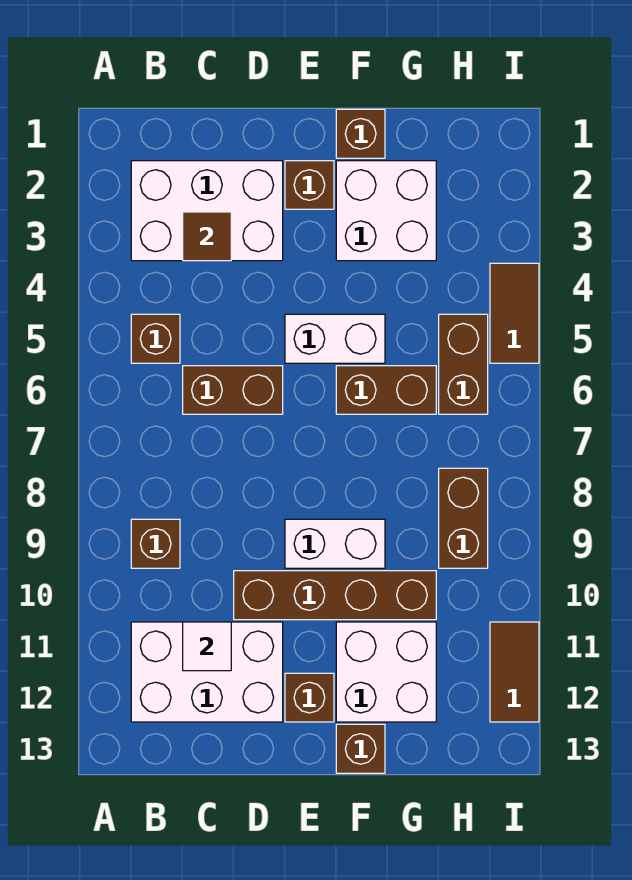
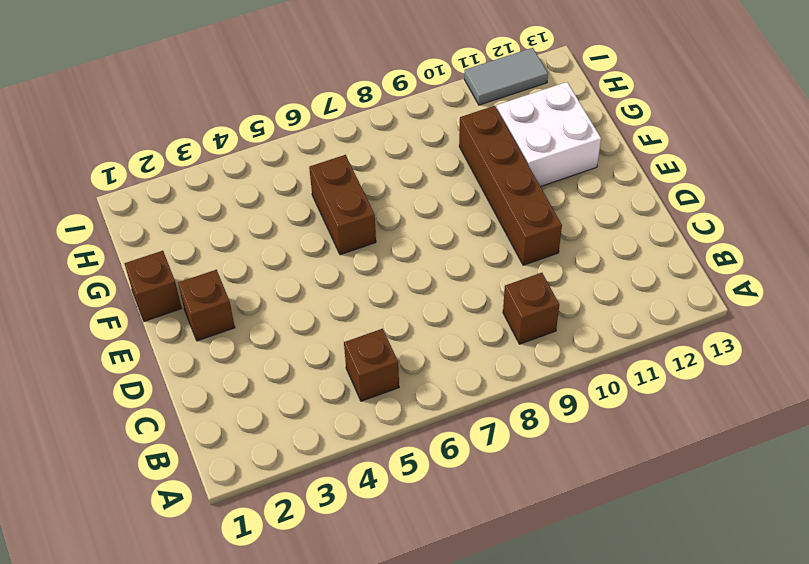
grey 1x2 tile [464,48,548,105] -> brown 1x2 tile [490,622,539,722]
none -> white 2x3 brick [131,161,283,261]
none -> white 2x3 brick [131,622,283,722]
none -> brown 1x2 brick [183,366,283,414]

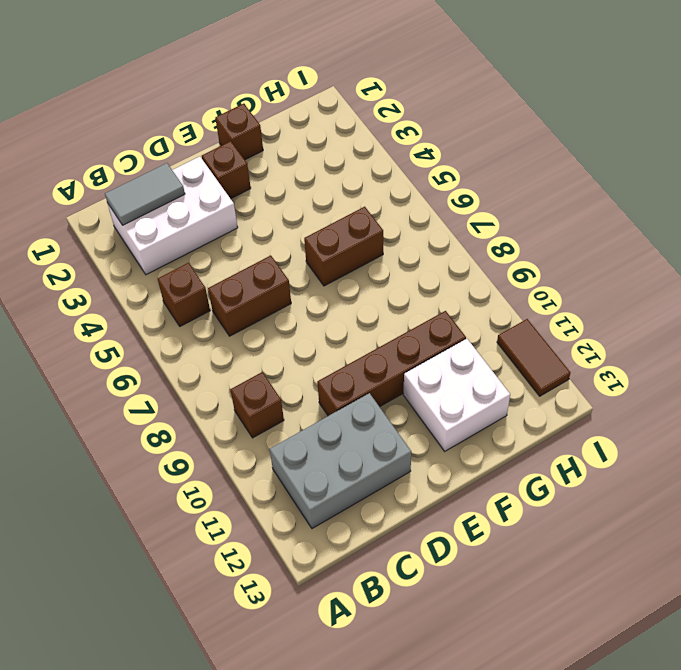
grey 1x2 tile [105,163,185,225] -> none
grey 2x3 brick [270,393,411,529] -> white 2x3 brick [131,622,283,722]
none -> white 1x2 brick [285,314,385,363]
none -> white 1x2 brick [285,519,385,568]
none -> brown 1x1 brick [285,673,334,722]

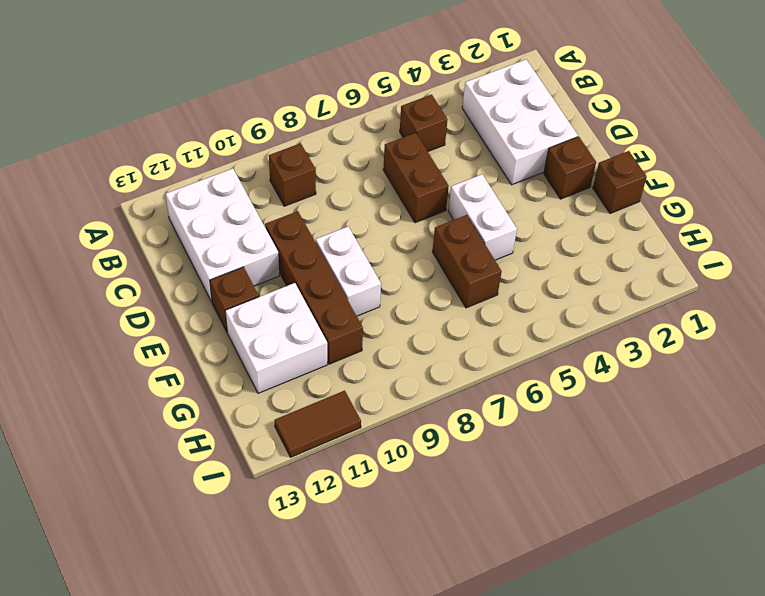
none -> white 2x2 brick [336,161,436,261]
none -> brown 1x1 brick [336,724,385,773]
none -> brown 1x2 brick [439,314,488,414]

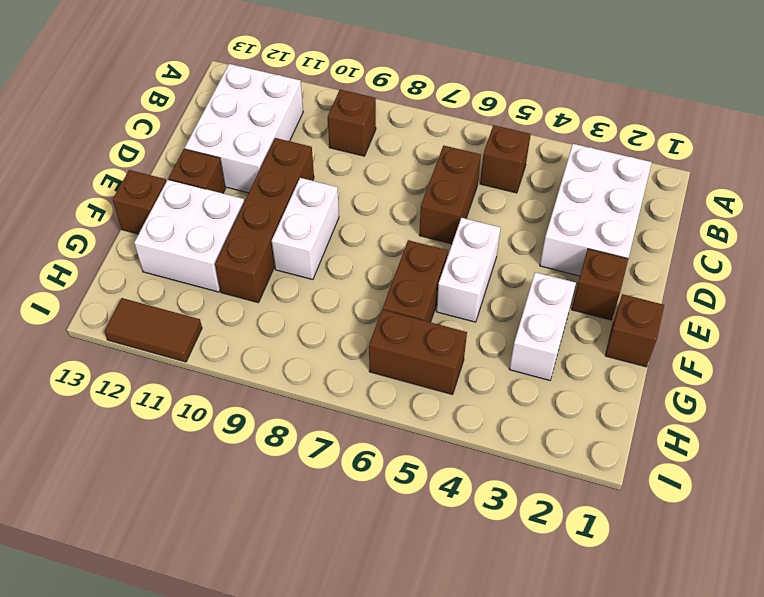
white 1x2 brick [509,272,576,380] -> white 2x2 brick [336,161,436,261]
none -> brown 1x2 brick [439,468,488,568]
none -> brown 1x2 tile [490,263,539,363]
none -> brown 1x1 tile [183,212,231,261]

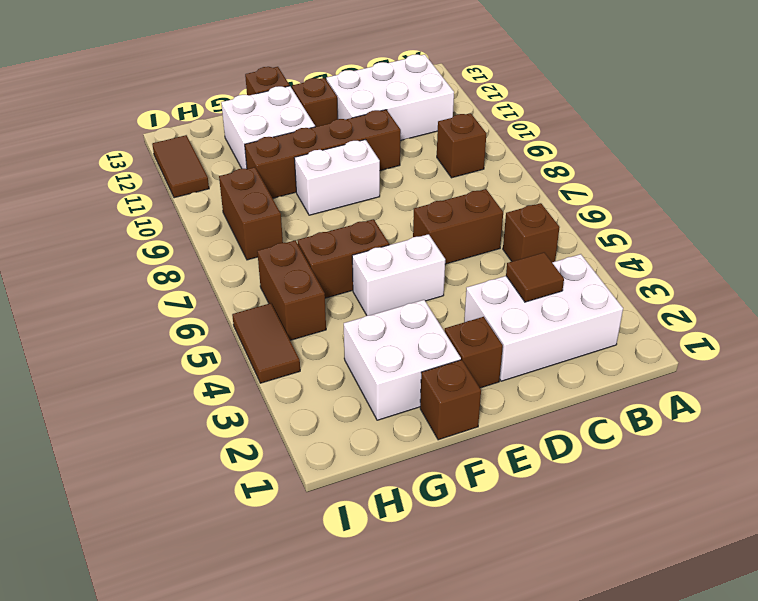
none -> white 1x1 tile [183,622,231,671]

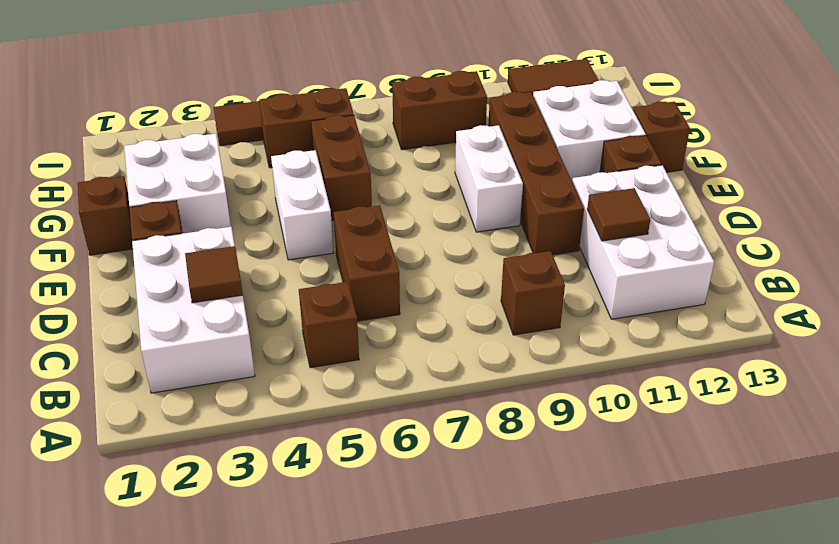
brown 1x1 tile [587,188,650,241] -> white 1x1 tile [183,622,231,671]

